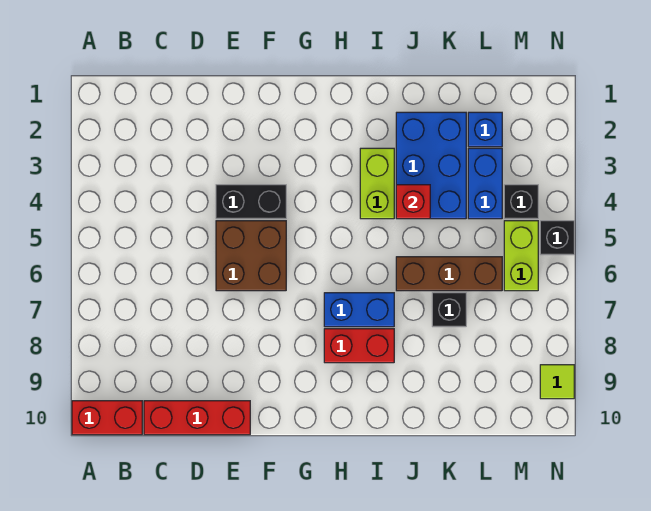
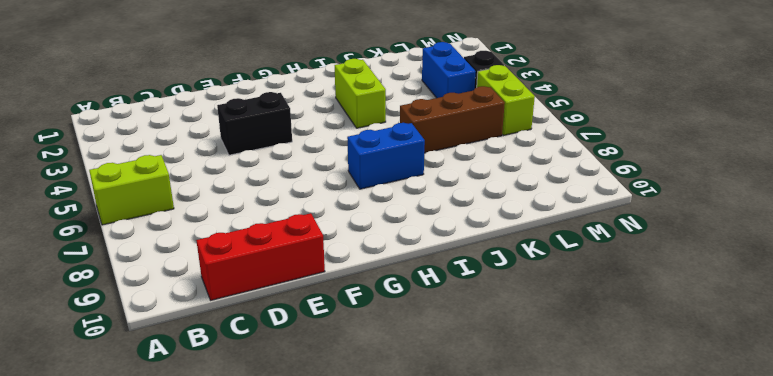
lime 1x2 brick [89,155,174,225] -> none
none -> red 1x2 brick [72,401,142,435]
none -> brown 2x2 brick [216,221,286,291]
none -> red 1x2 brick [324,329,394,363]

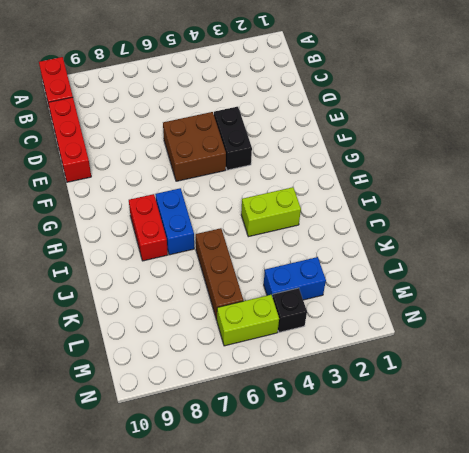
none -> blue 2x3 brick [396,112,466,219]
none -> black 1x1 brick [432,293,466,327]
none -> blue 1x1 brick [468,112,502,147]

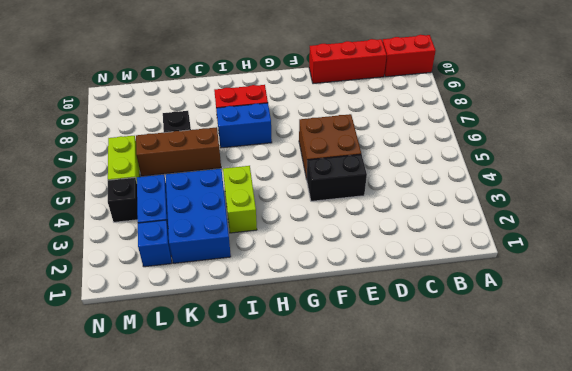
none -> black 1x1 brick [540,221,574,255]
none -> lime 1x1 tile [540,365,574,399]
none -> red 1x1 brick [396,185,430,219]

